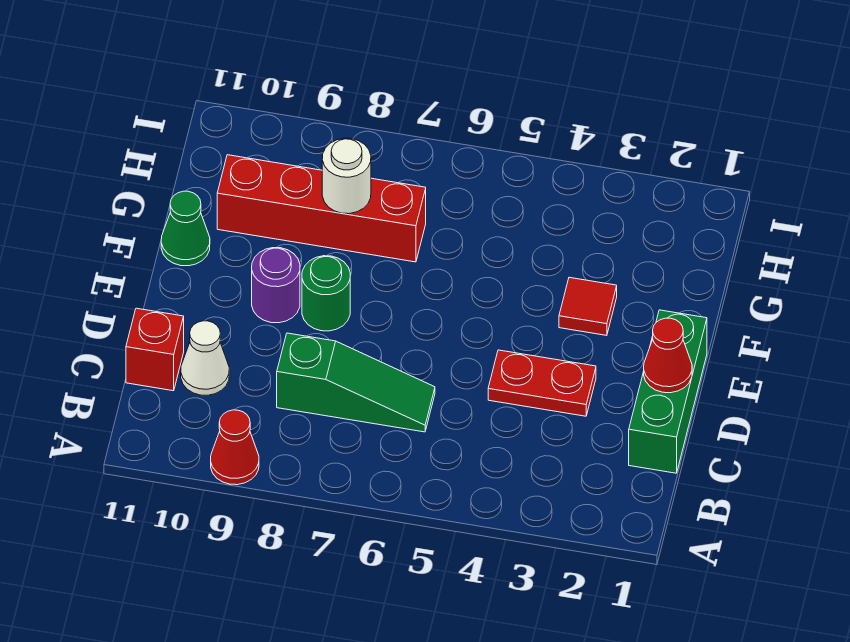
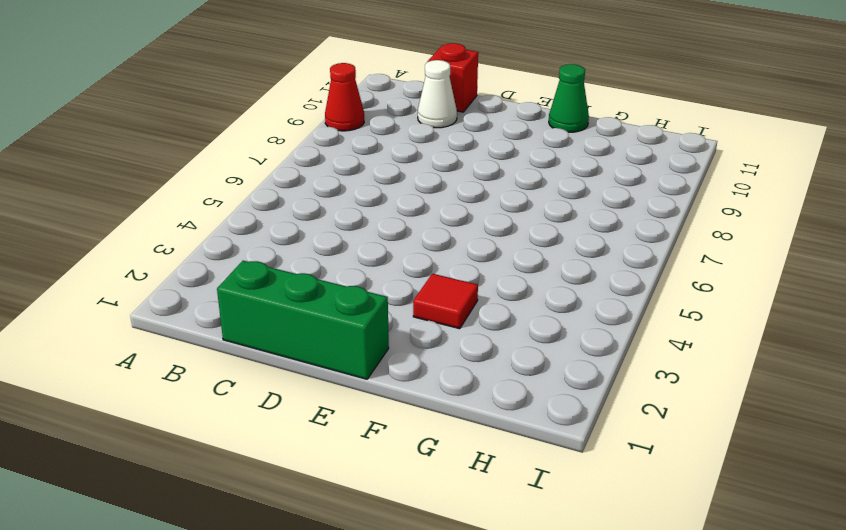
none -> green 1x3 slope [277,333,435,432]
none -> red 1x2 plate [488,350,596,416]
none -> green 1x1 round brick [302,256,350,331]

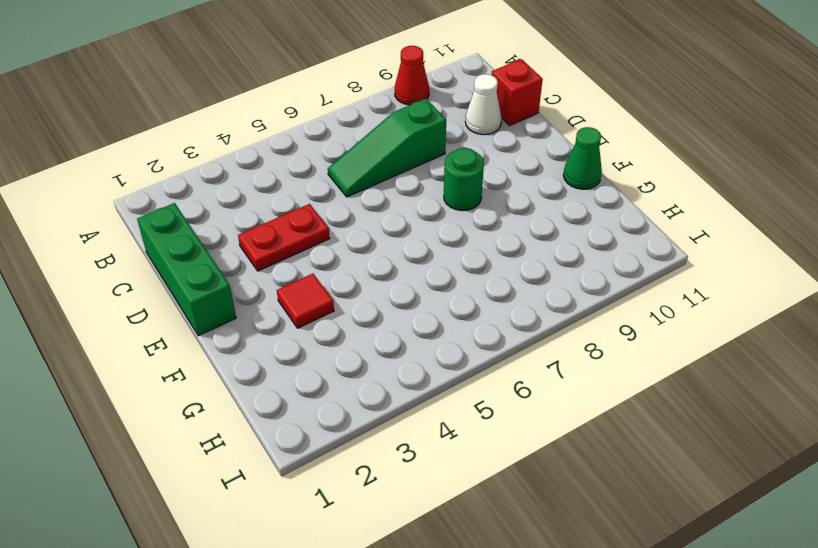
none -> purple 1x1 round brick [252,248,300,323]
none -> red 1x4 brick [217,155,426,262]
none -> red 1x1 cone [644,318,692,393]

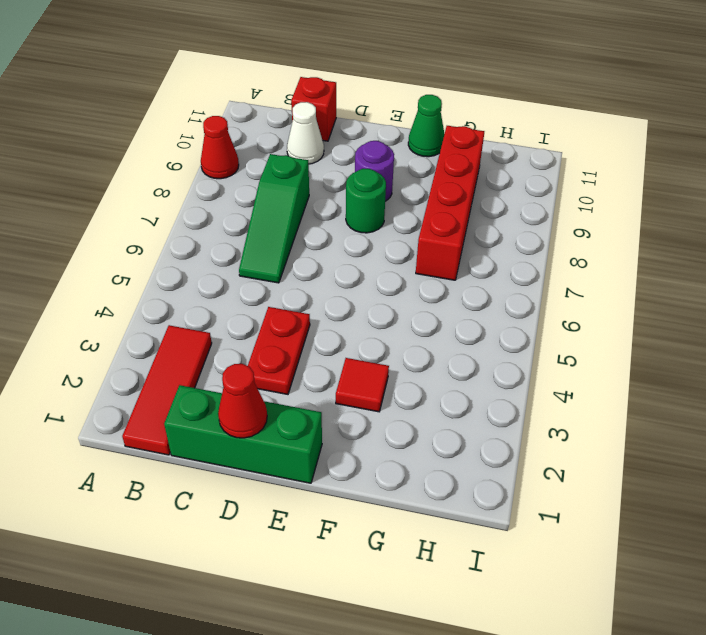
red 1x3 tile [122,325,212,455] -> none
none -> white 1x1 round brick [322,138,371,214]

